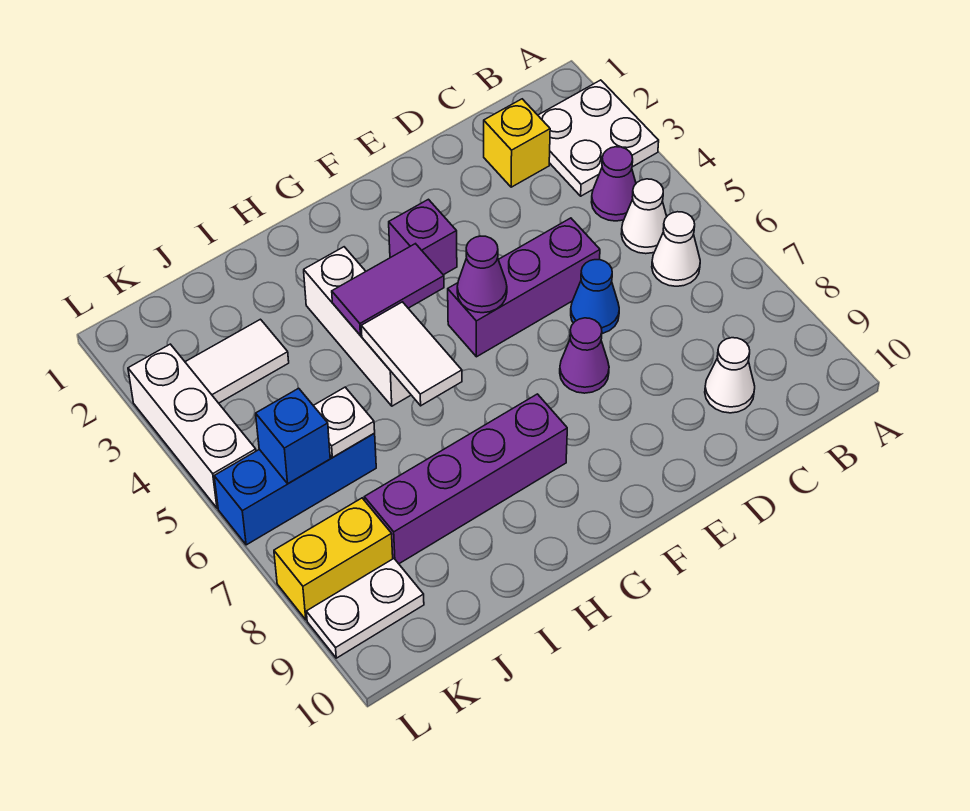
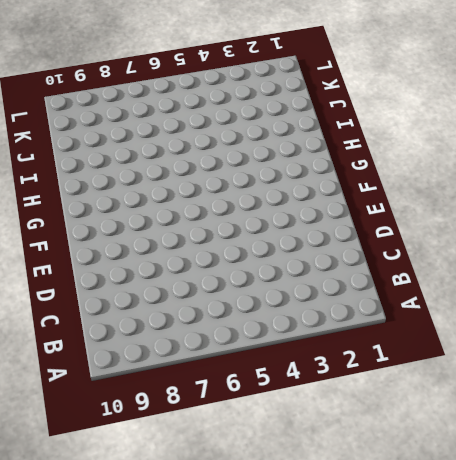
none -> white 2x2 plate [538,80,659,196]
none -> purple 1x1 cone [592,147,636,221]
none -> white 1x1 cone [621,179,667,254]

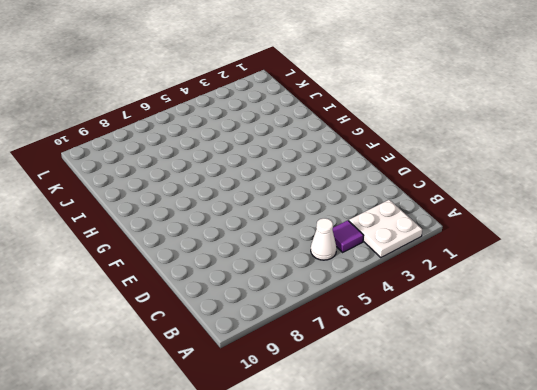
purple 1x1 tile [333,220,364,252] -> purple 1x1 cone [592,147,636,221]
none -> white 1x1 cone [652,212,700,286]
none -> yellow 1x1 brick [484,99,550,187]
none -> white 1x1 cone [705,338,755,413]

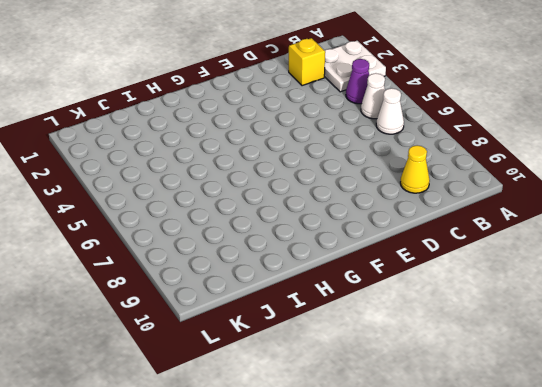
yellow 1x1 cone [400,145,430,193] -> white 1x1 cone [705,338,755,413]
none -> purple 1x3 brick [448,218,600,357]
none -> blue 1x1 cone [571,260,619,334]
none -> purple 1x1 cone [560,318,609,393]

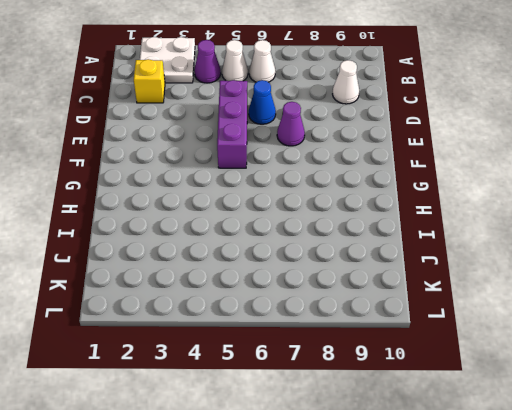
none -> purple 1x1 brick [389,199,457,275]
none -> purple 1x4 brick [364,394,567,564]
none -> white 1x3 brick [304,247,411,406]

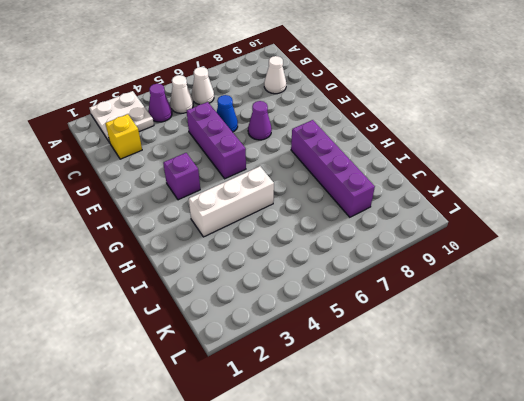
none -> white 1x2 tile [185,319,289,403]
none -> blue 1x3 brick [214,433,376,545]
none -> yellow 1x2 brick [274,498,393,620]

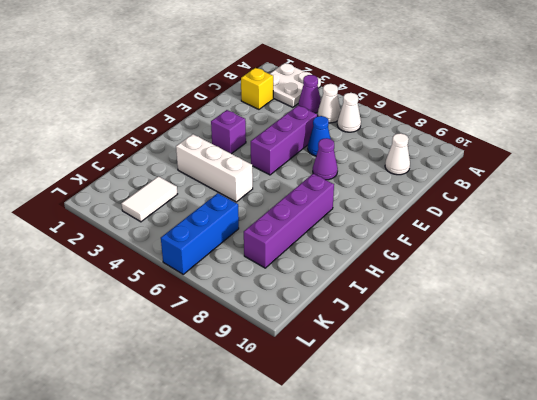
none -> yellow 1x2 brick [274,498,393,620]
none -> white 1x2 plate [306,559,424,658]
none -> white 1x3 brick [128,344,256,508]

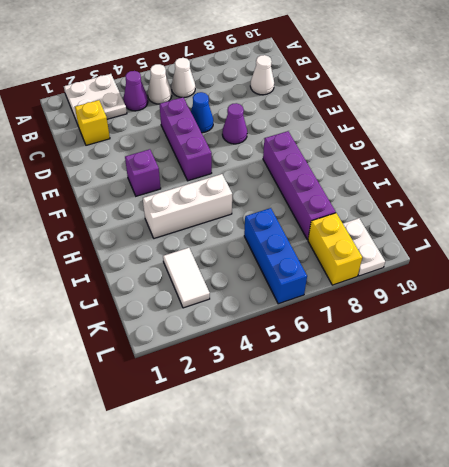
none -> white 1x3 brick [128,344,256,508]
none -> purple 1x1 cone [457,236,507,313]
none -> purple 1x2 tile [332,244,444,335]

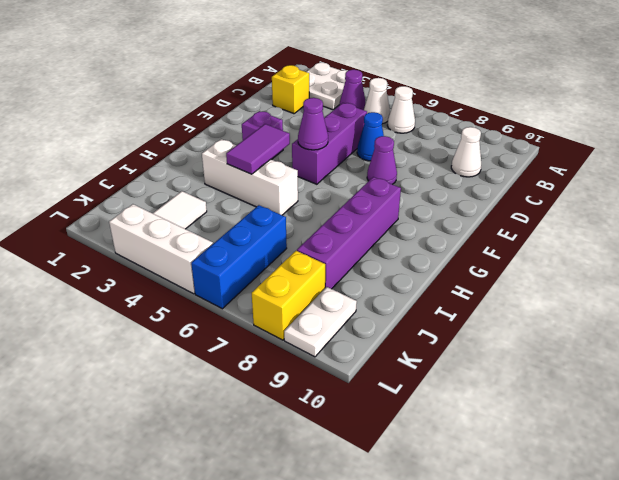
none -> white 1x2 tile [361,302,462,406]
none -> white 1x1 plate [313,387,375,457]
none -> blue 1x1 brick [256,388,330,484]

